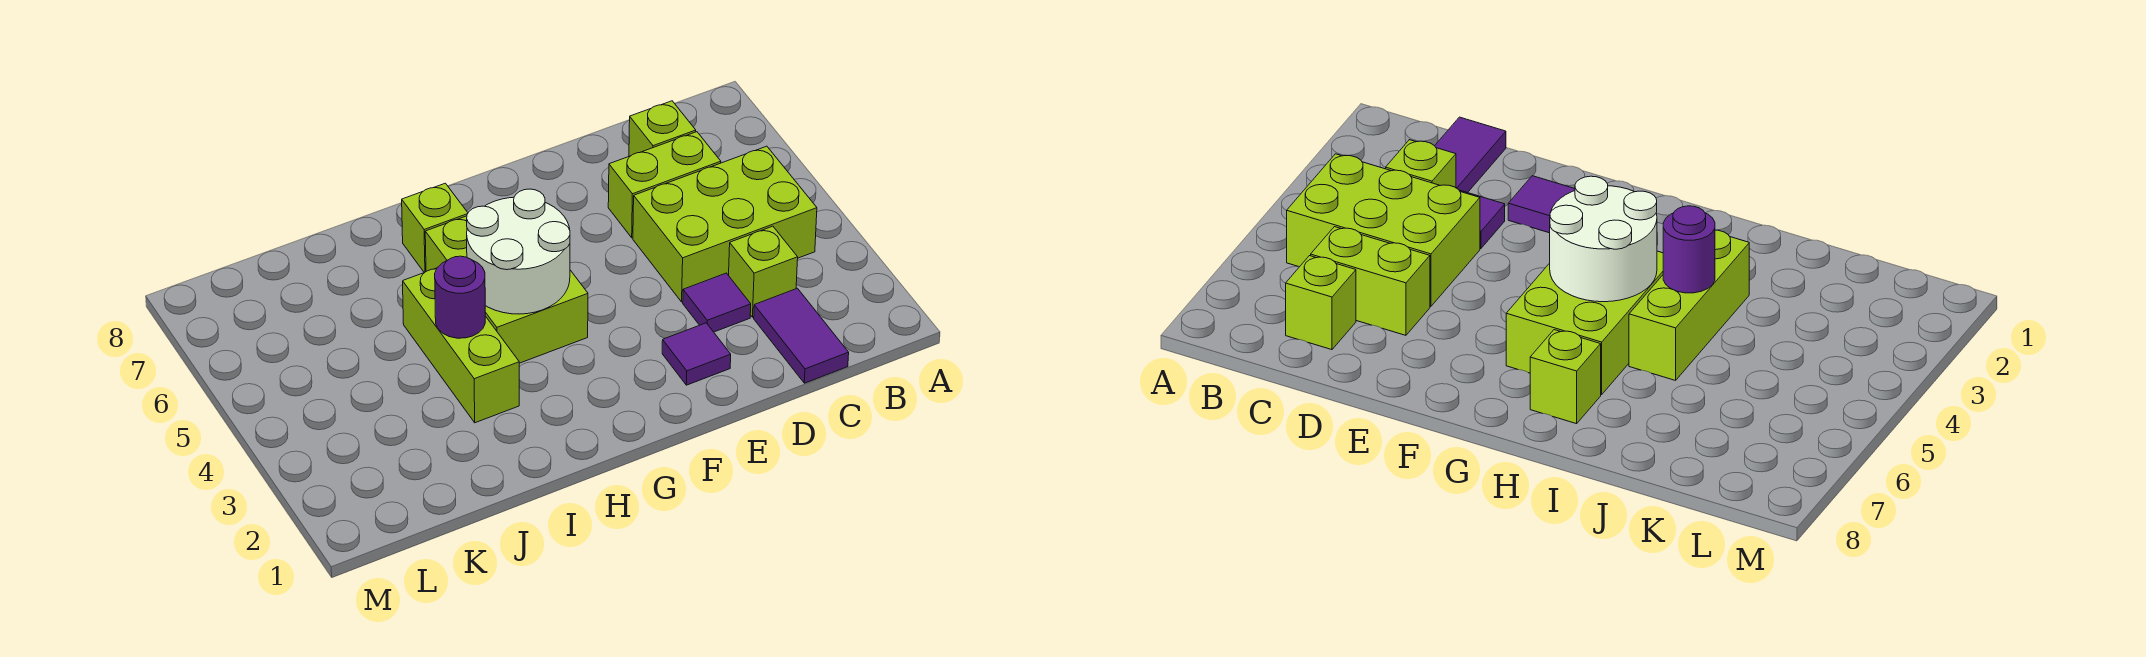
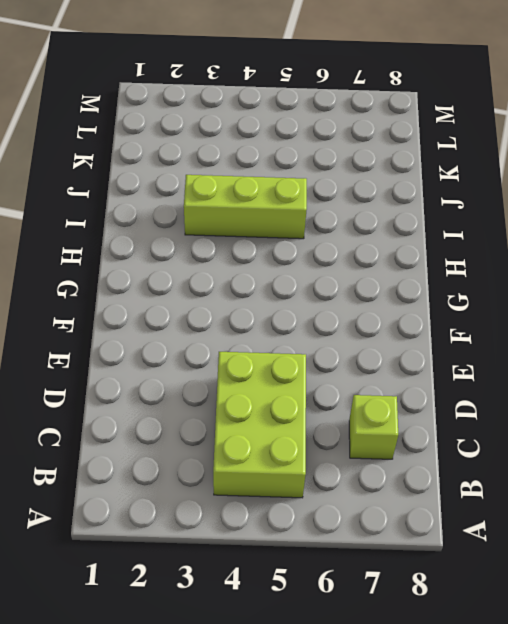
none -> purple 1x2 tile [754,288,849,383]
none -> lime 1x1 brick [729,226,798,317]
none -> lime 1x2 brick [608,132,721,238]

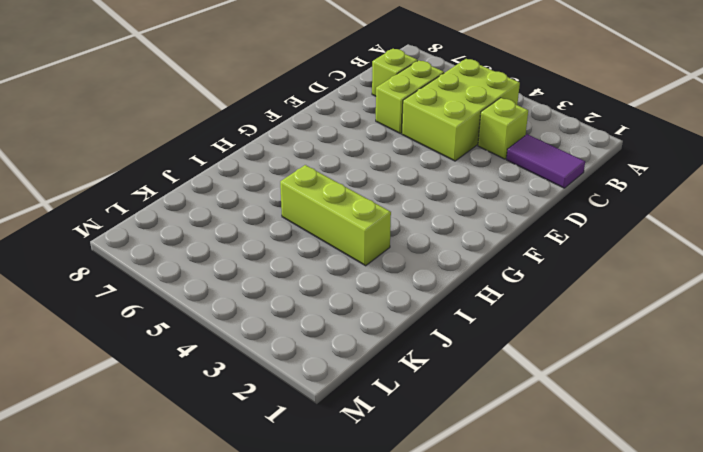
none -> purple 1x1 tile [683,273,751,332]
none -> purple 1x1 tile [662,323,731,385]
none -> lime 2x3 brick [425,216,588,363]

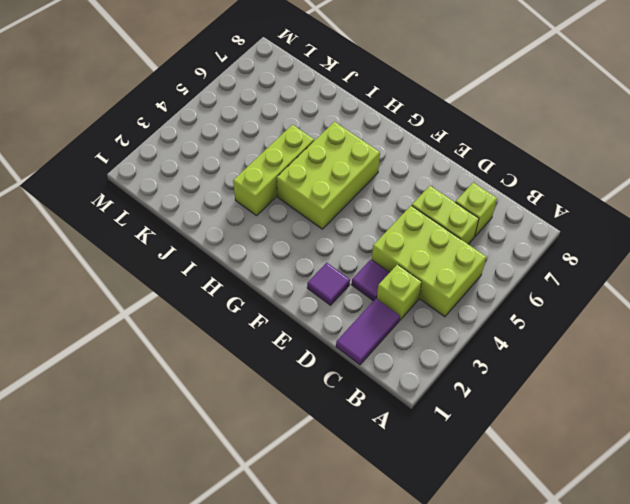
none -> lime 1x1 brick [402,183,468,273]
none -> white 2x2 round brick [467,189,570,314]
none -> purple 1x1 round brick [435,256,485,338]

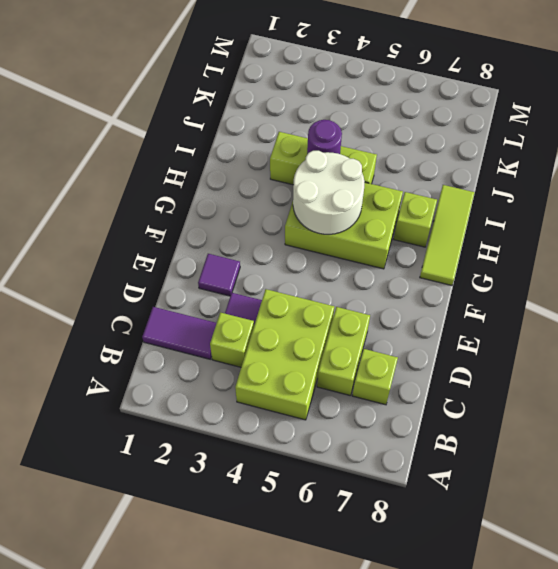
lime 1x3 tile [420,185,474,286] -> none

